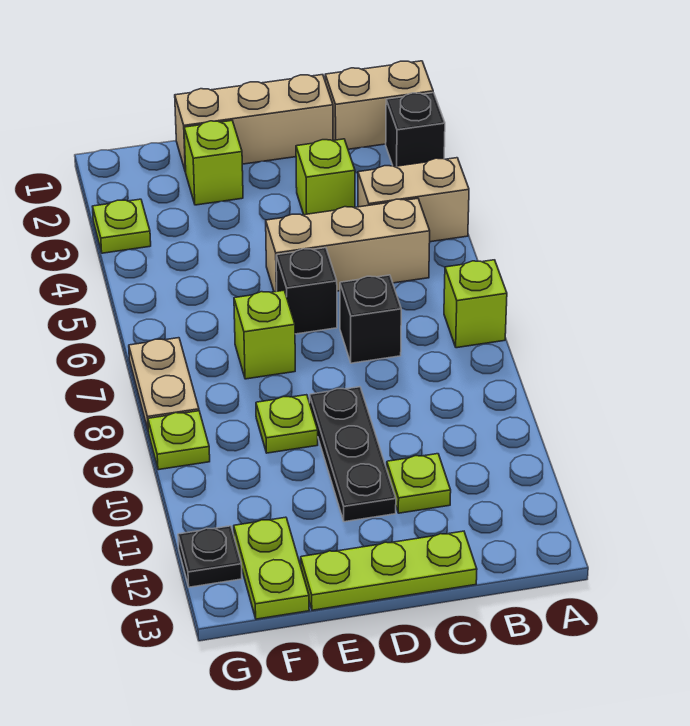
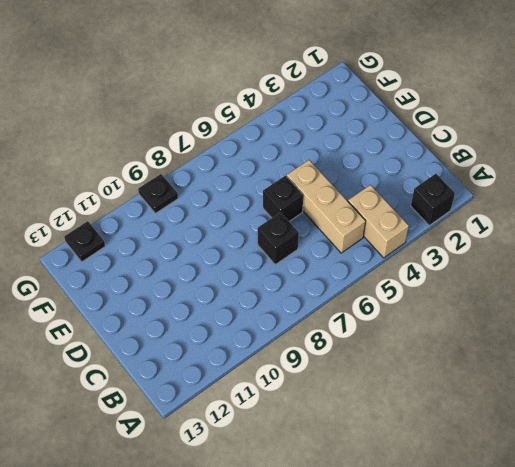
black 1x1 plate [138,174,178,213] -> lime 1x1 plate [148,411,210,470]
none -> tan 1x2 brick [325,61,433,149]
none -> lime 1x1 brick [444,260,507,348]
none -> tan 1x3 brick [175,75,333,172]

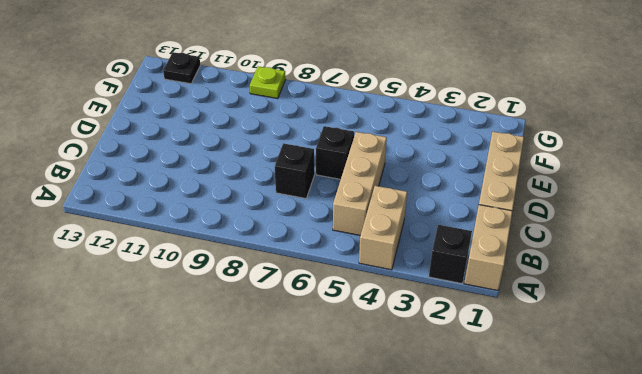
none -> lime 1x1 brick [444,260,507,348]
none -> lime 1x1 brick [296,139,355,215]
none -> lime 1x1 plate [387,454,451,513]

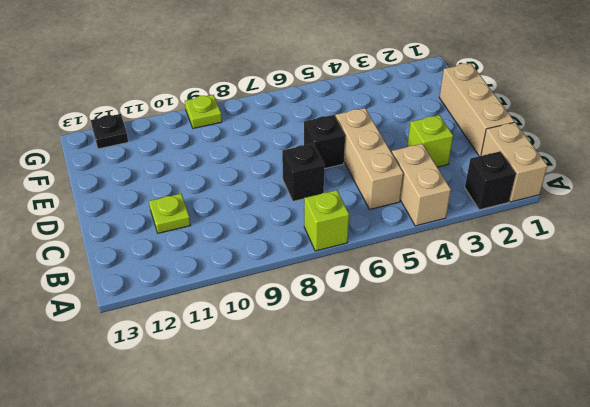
none -> lime 1x3 plate [301,531,477,610]
none -> black 1x3 plate [310,387,396,522]
none -> lime 1x1 brick [184,121,243,205]

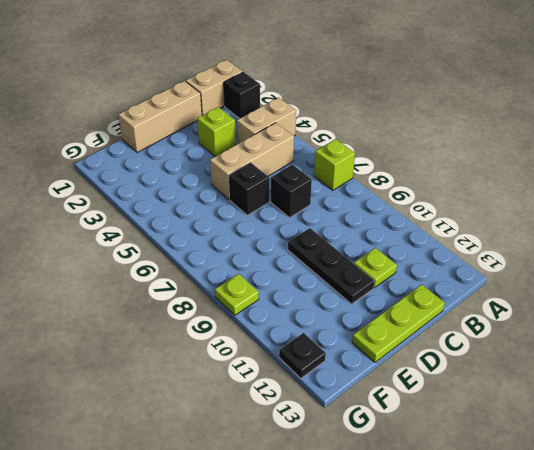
none -> lime 1x1 brick [184,121,243,205]
none -> lime 1x1 brick [234,290,295,379]
none -> lime 1x1 plate [256,395,318,453]

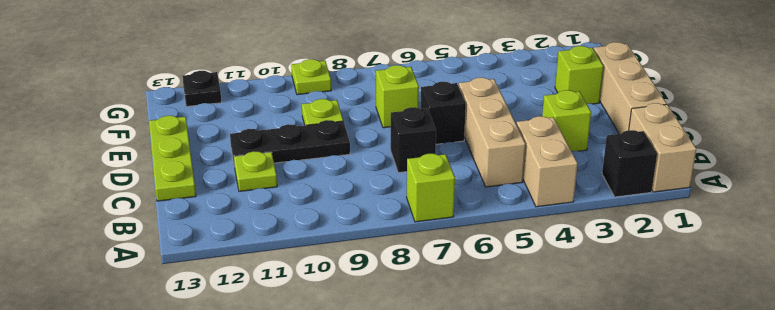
none -> lime 1x2 plate [234,517,309,619]
none -> lime 1x1 plate [92,199,151,253]
none -> tan 1x2 plate [129,338,199,432]

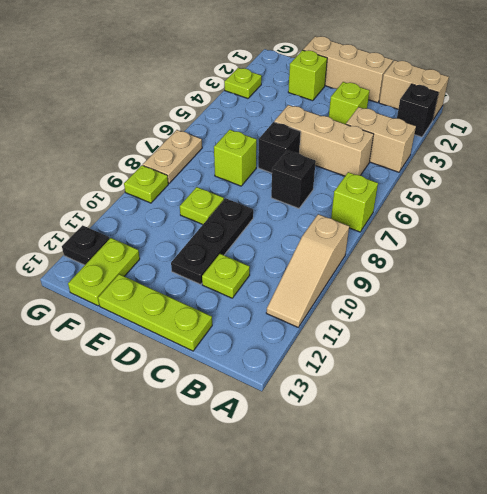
tan 1x3 slope [266,214,349,327] -> none

